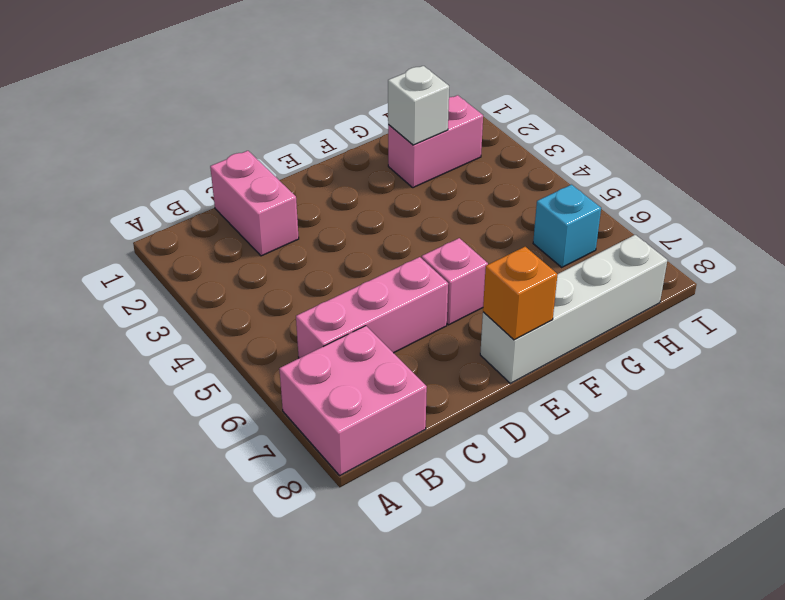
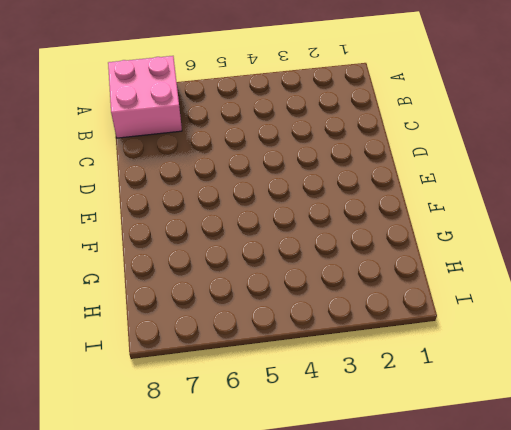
none -> pink 1x3 brick [296,257,448,358]
none -> pink 1x2 brick [210,151,299,256]

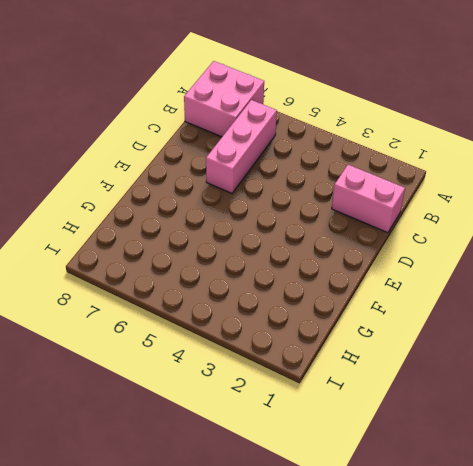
none -> pink 1x1 brick [422,238,488,325]
none -> white 1x4 brick [480,235,667,383]

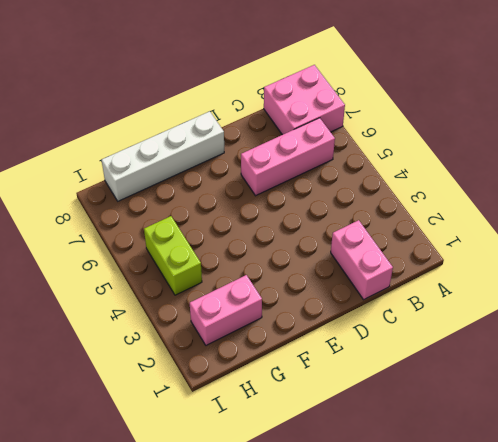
lime 1x2 brick [144,216,202,295] -> none
none -> pink 1x1 brick [422,238,488,325]
none -> cyan 1x1 brick [533,185,601,267]

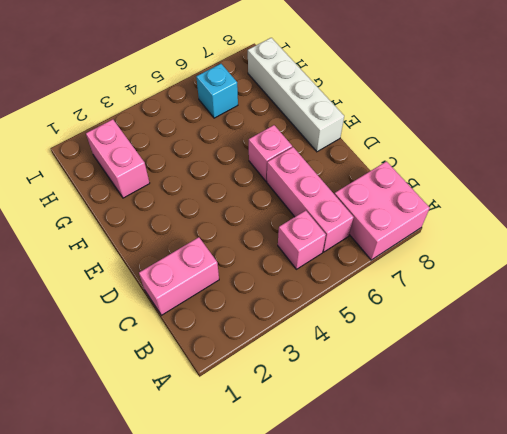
pink 1x1 brick [278,210,326,269] -> none
none -> orange 1x1 brick [483,247,558,340]
none -> white 1x1 brick [388,66,449,145]

